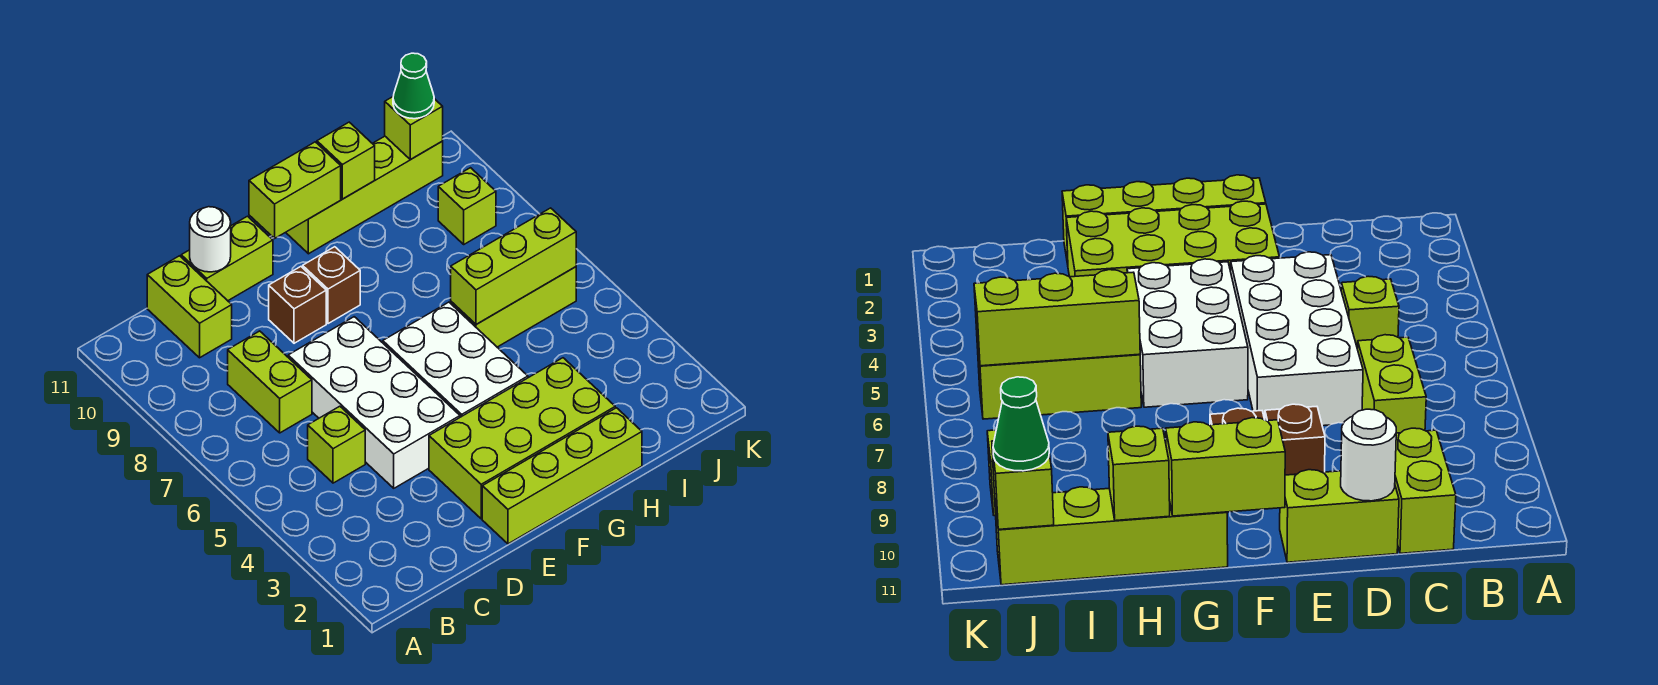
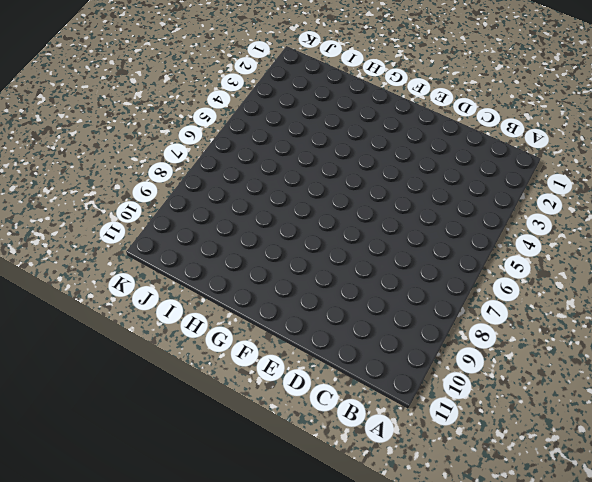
none -> lime 1x1 brick [308,406,365,483]
none -> lime 1x2 brick [228,331,312,433]
none -> lime 1x2 brick [147,256,232,358]

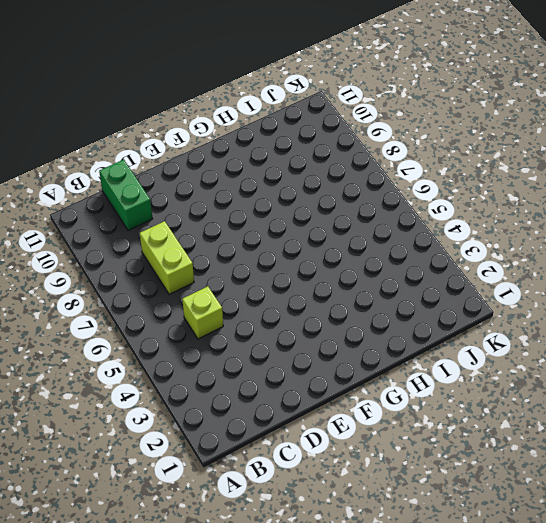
green 1x2 brick [99,160,152,230] -> lime 1x2 brick [147,256,232,358]
none -> white 2x4 brick [288,317,460,488]
none -> lime 1x2 brick [181,216,273,301]
none -> lime 1x4 brick [482,408,642,544]

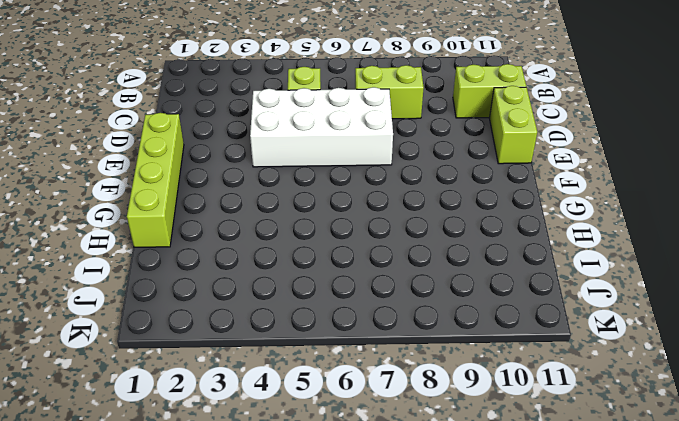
none -> lime 2x4 brick [429,358,615,519]
none -> brown 1x1 brick [269,267,326,343]
none -> white 2x3 brick [383,302,528,417]

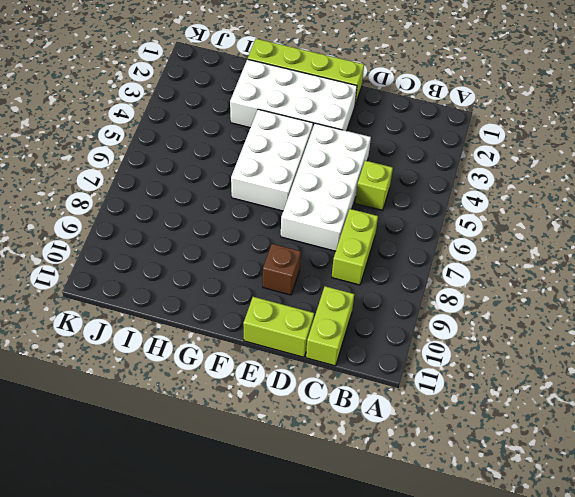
white 2x4 brick [230,59,357,131] -> lime 2x4 brick [429,358,615,519]
none -> brown 1x1 brick [303,247,360,324]
none -> lime 1x4 brick [286,136,443,254]
none -> lime 1x3 brick [451,267,576,347]

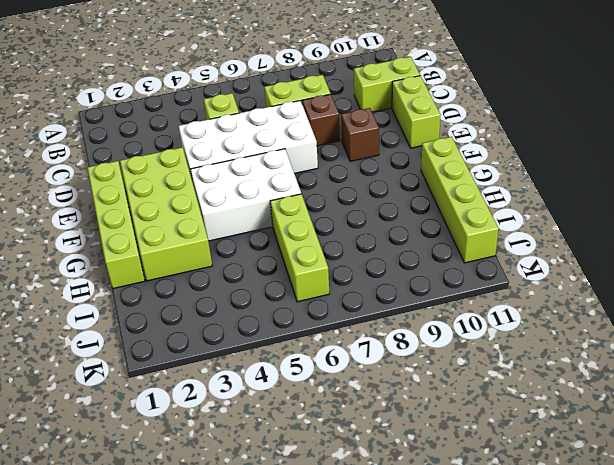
brown 1x1 brick [302,94,340,146] -> brown 1x1 brick moved to [303,247,360,324]
none -> lime 1x1 brick [438,168,496,244]
none -> white 1x1 round brick [190,207,231,272]
none -> lime 1x2 brick [249,142,341,238]

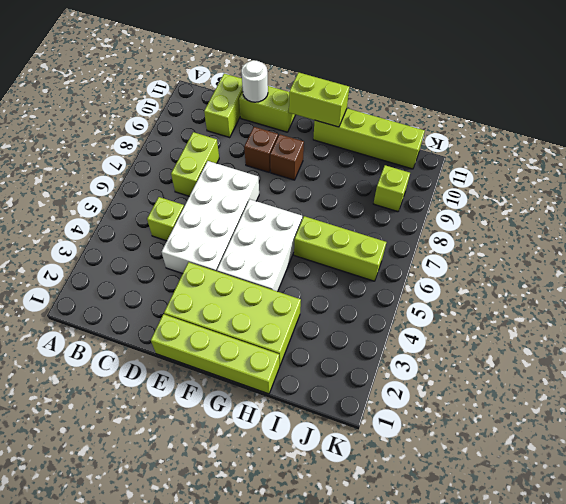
none -> lime 1x3 brick [451,208,576,324]
none -> lime 1x1 brick [317,122,375,199]
none -> lime 1x1 brick [385,97,443,160]

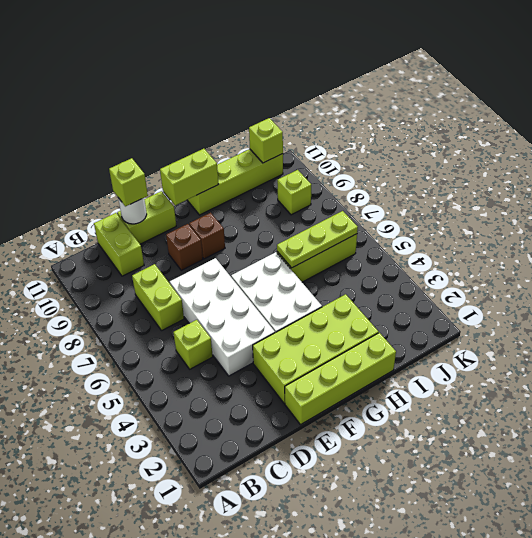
lime 1x1 brick [109,158,148,206] -> lime 1x1 brick moved to [317,122,375,199]
lime 1x3 plate [277,211,358,268] -> lime 1x3 brick [451,208,576,324]
none -> green 1x1 cone [393,53,434,119]

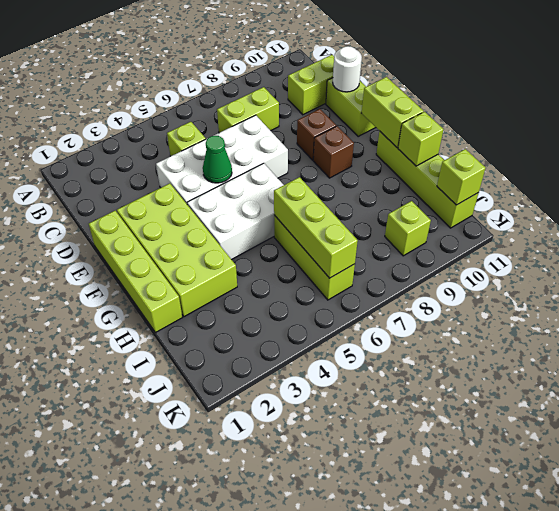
green 1x1 cone [203,136,232,183] -> green 1x1 cone moved to [393,53,434,119]

